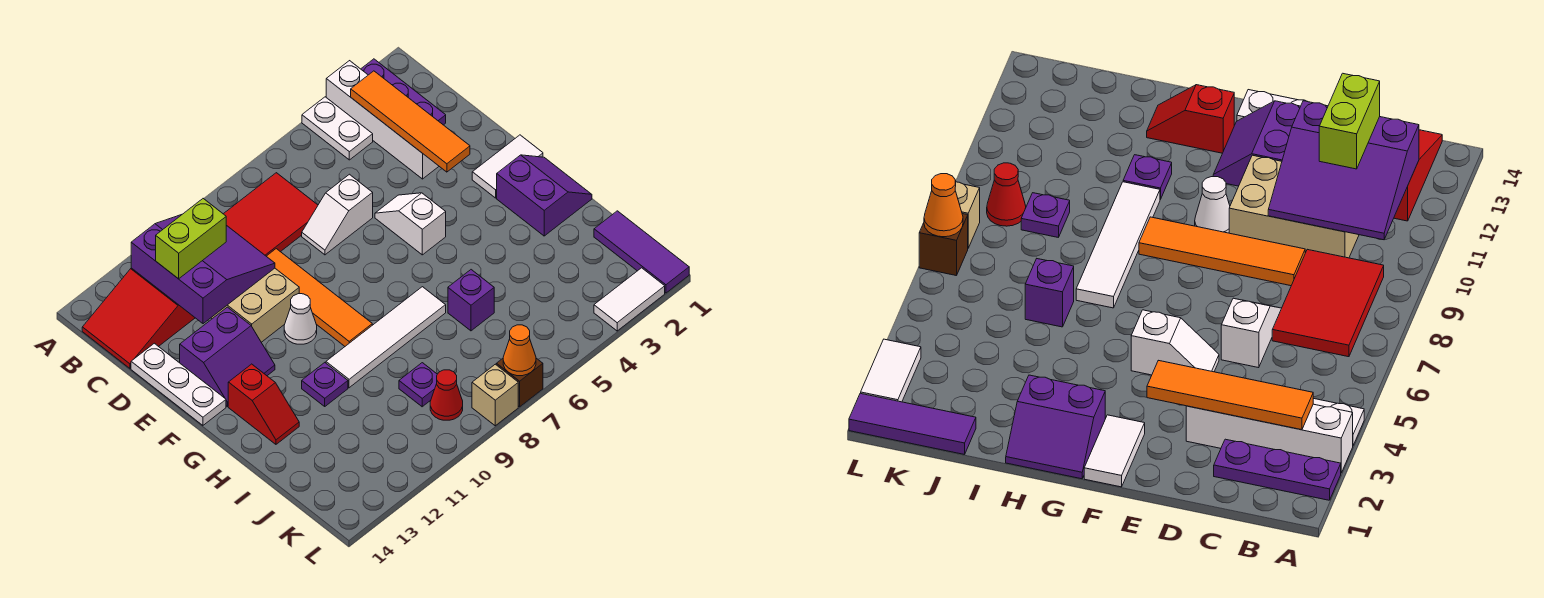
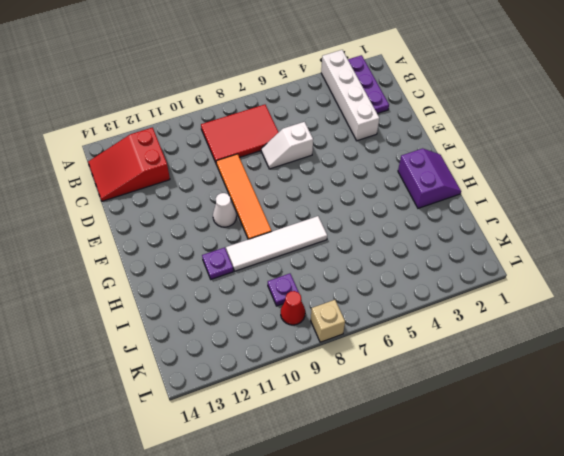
none -> white 1x2 plate [302,97,373,160]
none -> tan 2x3 brick [211,268,299,342]
none -> white 1x3 plate [131,343,226,425]

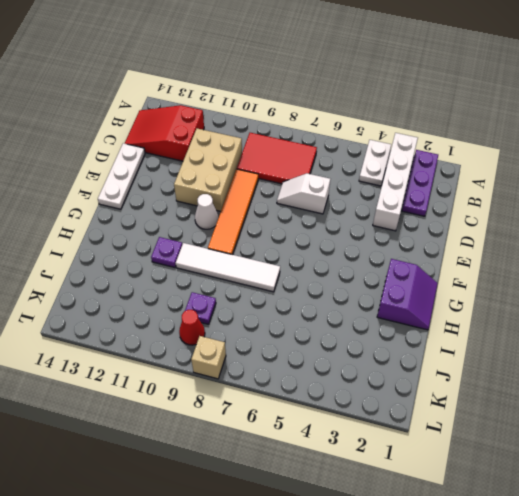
none -> white 1x2 slope [375,193,446,255]
none -> purple 2x2 slope [180,307,275,406]
none -> white 1x2 tile [472,135,543,198]

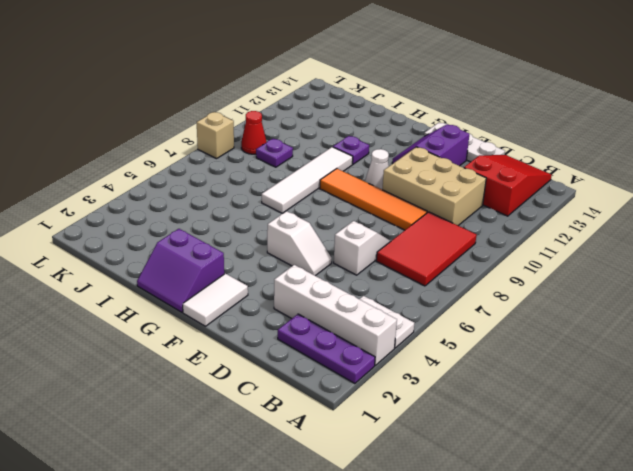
none -> red 1x2 slope [228,364,299,444]
none -> purple 1x1 brick [448,270,494,331]
none -> purple 1x3 tile [594,211,689,293]

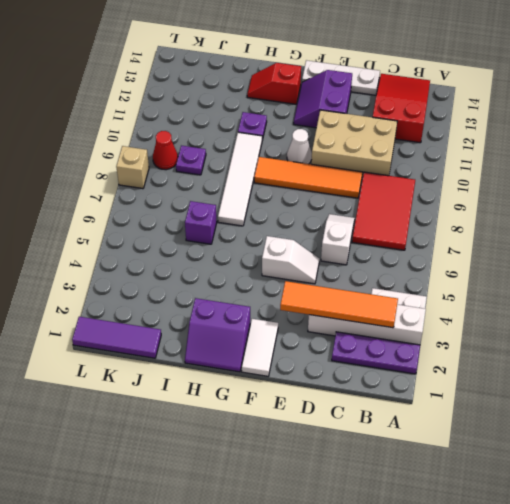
none -> white 1x2 tile [594,268,665,331]
none -> brown 1x1 brick [496,358,543,407]
none -> purple 3x3 slope [131,215,275,324]

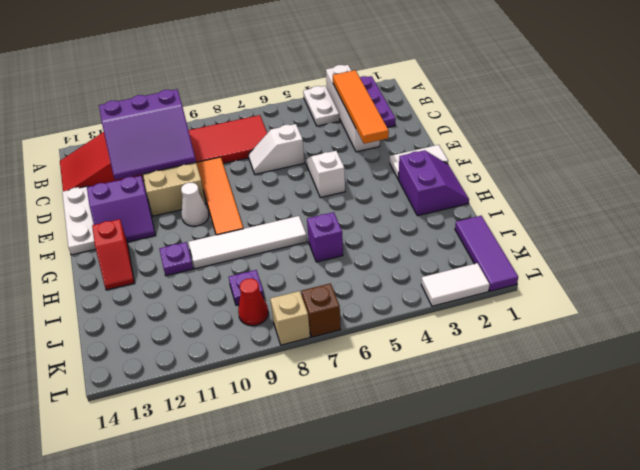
purple 3x3 slope [99,89,196,180] -> purple 3x3 slope turned to [131,215,275,324]
none -> orange 1x1 cone [503,325,536,376]
none -> lime 1x2 brick [156,199,226,279]

